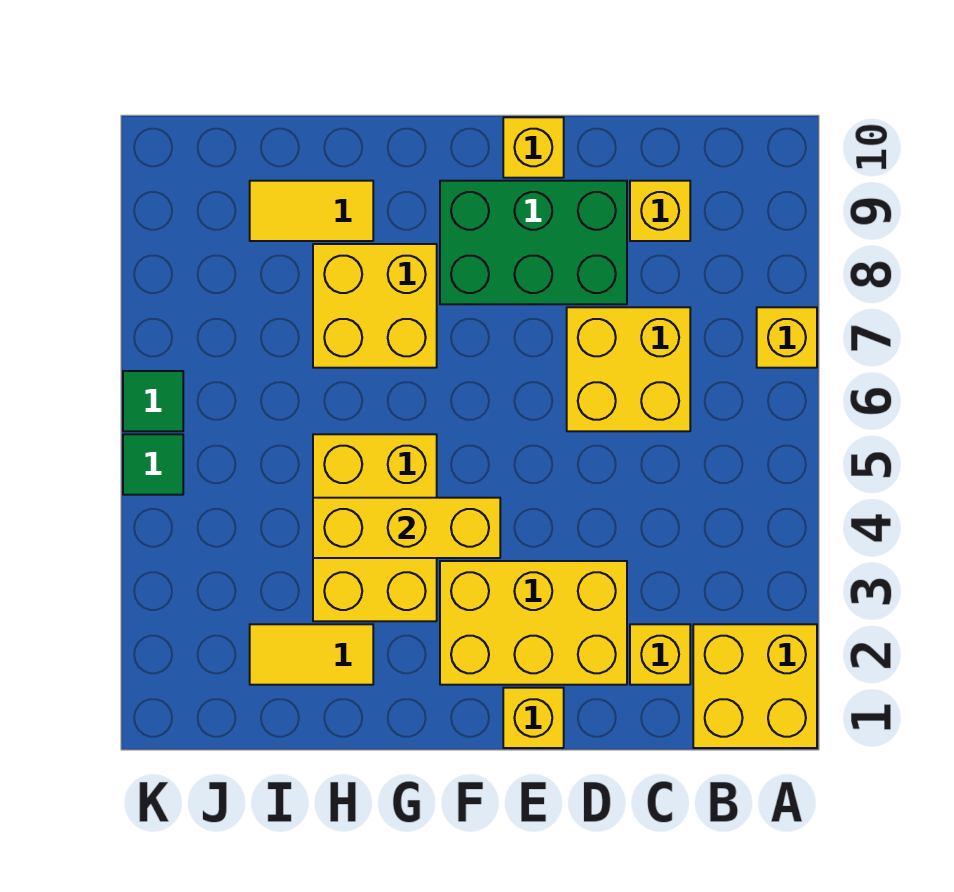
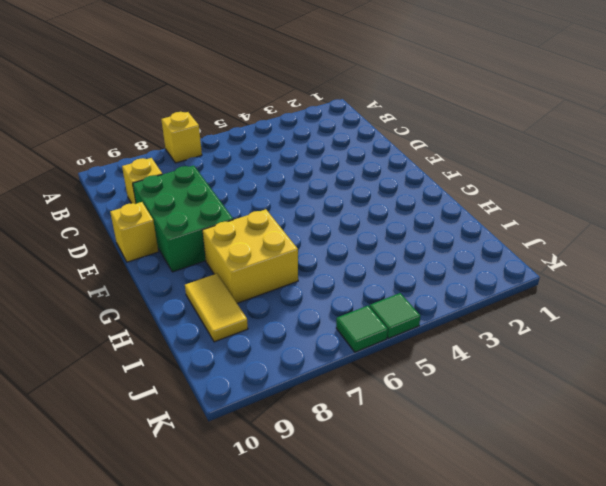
none -> yellow 2x2 brick [693,624,817,748]
none -> yellow 1x1 brick [630,624,690,685]
none -> yellow 2x2 brick [567,307,690,431]

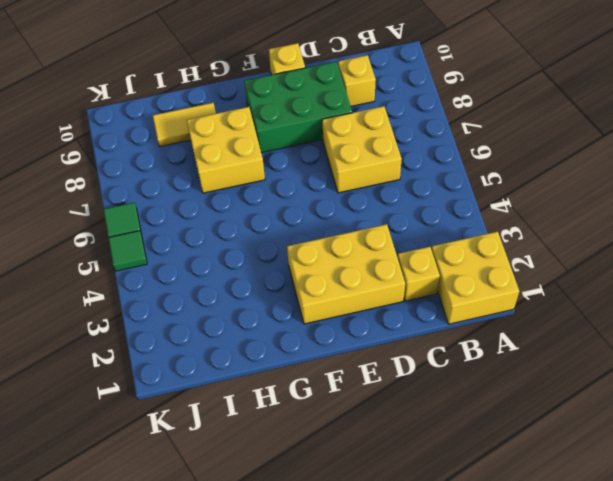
none -> yellow 1x1 brick [757,307,817,368]
none -> yellow 1x1 brick [503,688,564,748]
none -> yellow 2x3 brick [313,434,437,621]

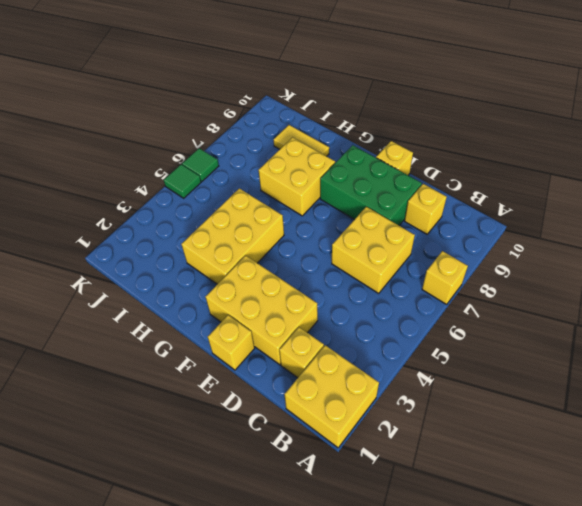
none -> yellow 1x2 tile [250,624,373,685]
none -> yellow 1x3 brick [313,498,500,558]

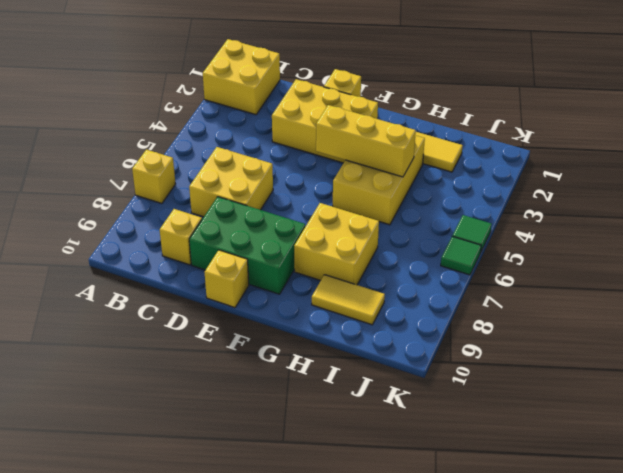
none -> yellow 1x1 brick [630,624,690,685]

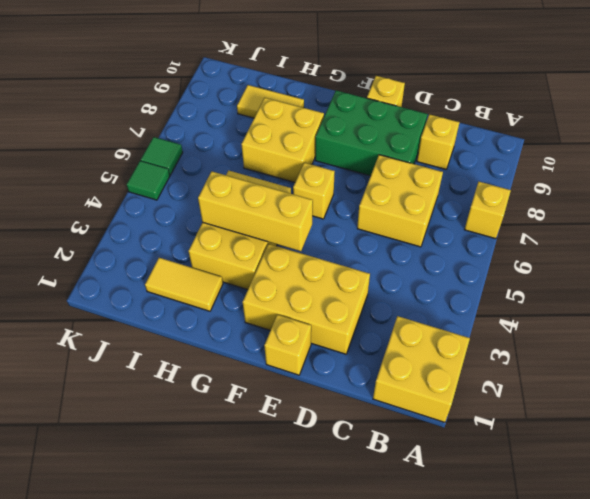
yellow 1x1 brick [293,163,335,219] -> yellow 1x1 brick moved to [630,624,690,685]

